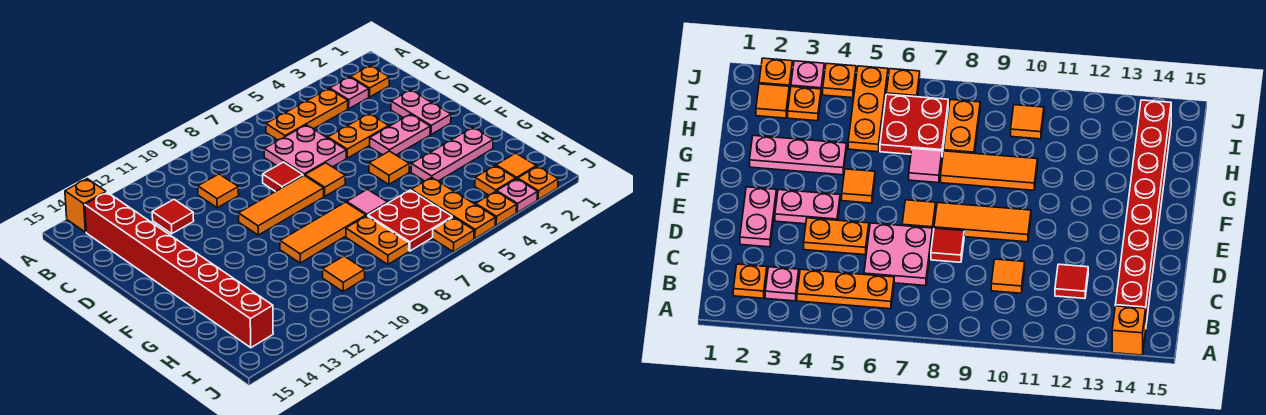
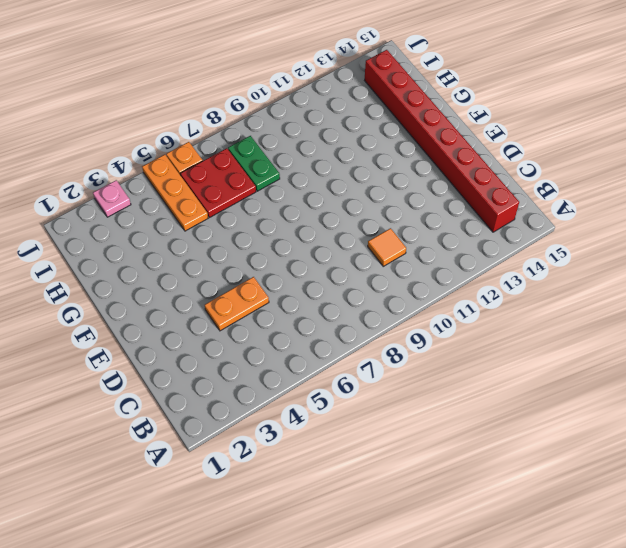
green 1x2 plate [228,136,280,191] -> orange 1x2 plate [346,216,409,264]
none -> orange 1x1 brick [65,179,106,232]
none -> orange 1x1 plate [351,66,389,97]
none -> pink 1x1 plate [330,77,369,109]

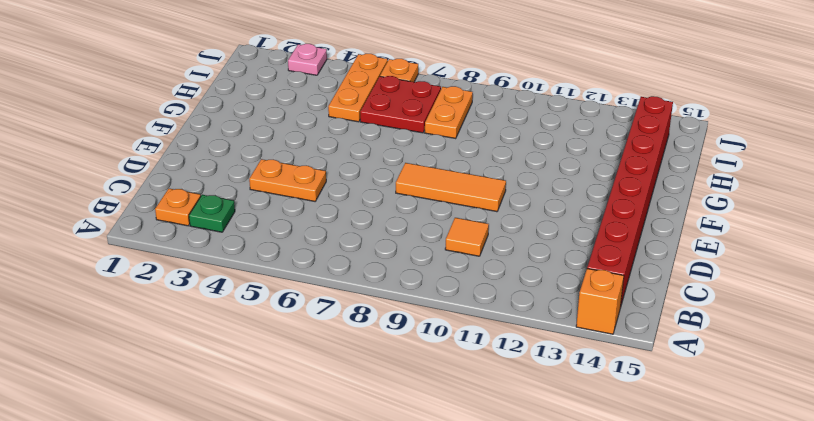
green 1x1 plate [189,195,235,232] -> pink 1x1 plate [330,77,369,109]
none -> orange 1x3 plate [266,89,348,140]
none -> pink 2x2 plate [264,125,346,176]
none -> red 1x1 tile [152,200,194,234]

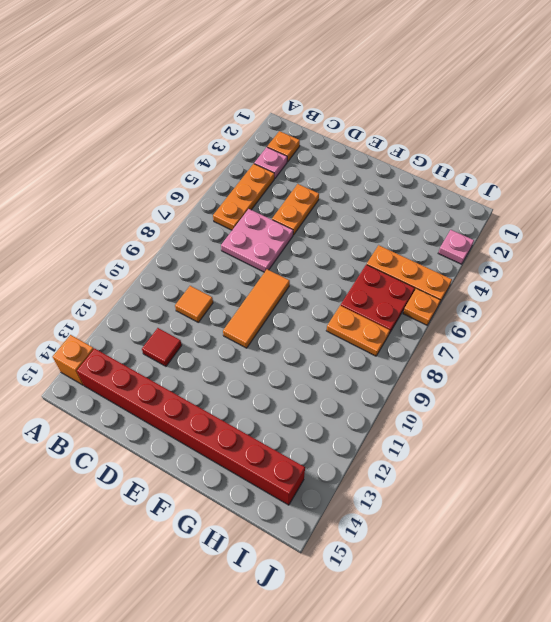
none -> pink 1x2 plate [391,90,451,134]
none -> red 1x1 tile [263,162,303,192]
none -> pink 1x2 plate [370,114,430,155]

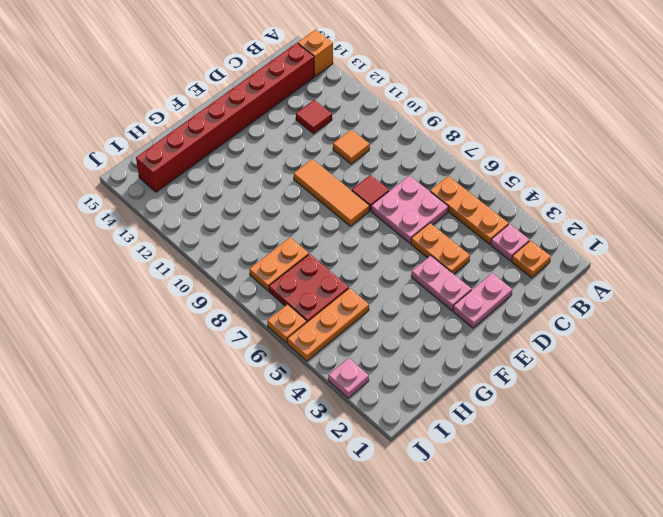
none -> orange 1x1 tile [305,163,346,196]
none -> orange 1x1 tile [369,151,409,184]
none -> pink 1x3 plate [411,128,493,181]

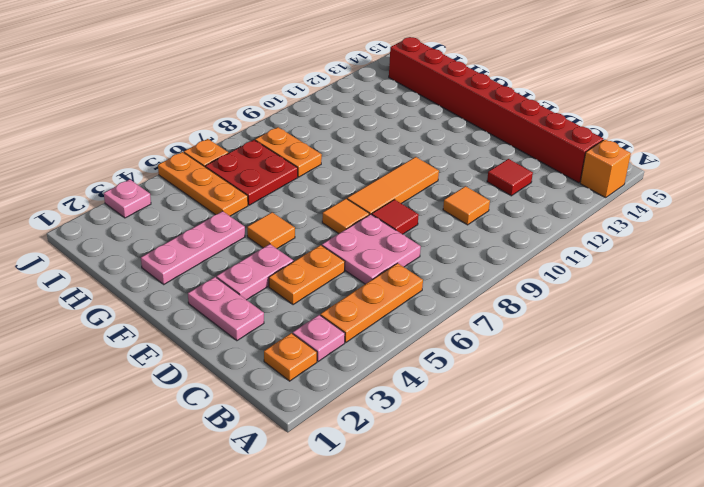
none -> pink 1x1 tile [347,189,388,216]
none -> orange 1x3 tile [280,202,366,263]
none -> orange 1x1 tile [496,153,536,179]

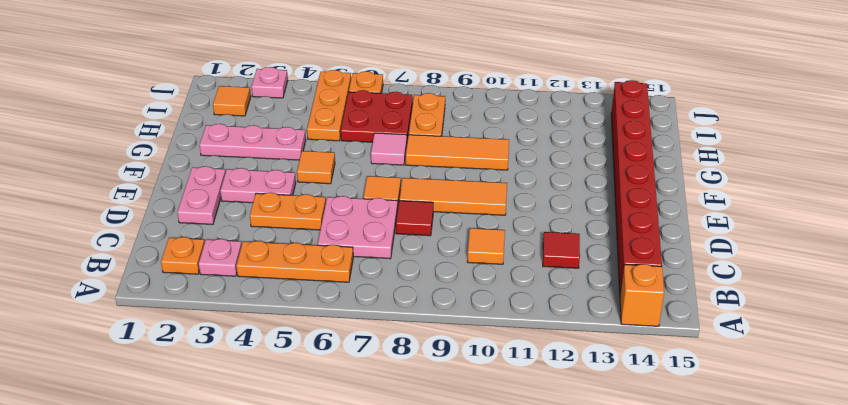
none -> orange 1x1 plate [475,166,516,195]
none -> orange 1x1 tile [323,256,365,292]
none -> orange 1x1 plate [518,166,558,200]

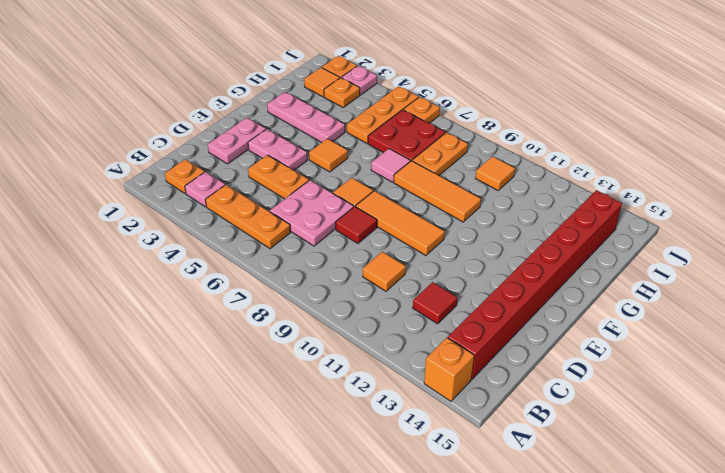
none -> orange 1x1 plate [476,192,517,225]

